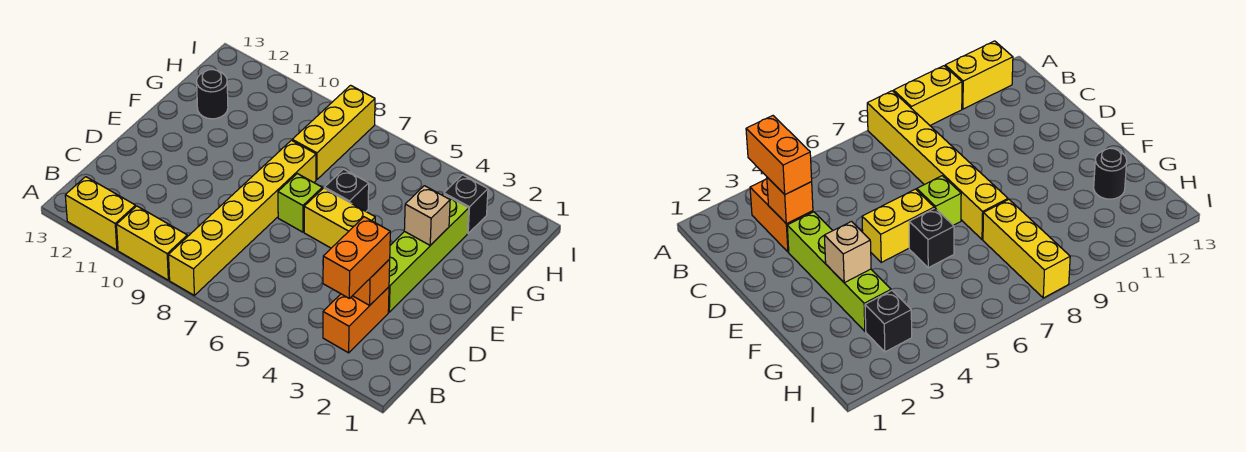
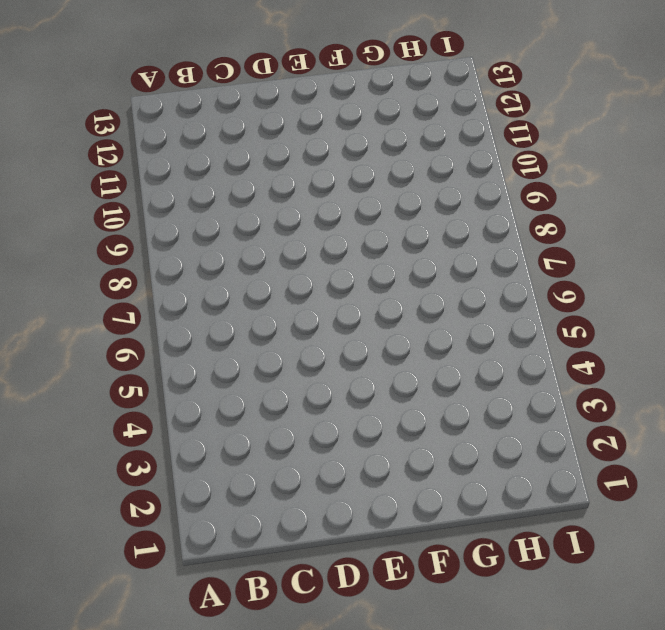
none -> yellow 1x6 brick [169,140,316,295]
none -> yellow 1x2 brick [117,206,187,280]
none -> yellow 1x2 brick [65,177,136,250]

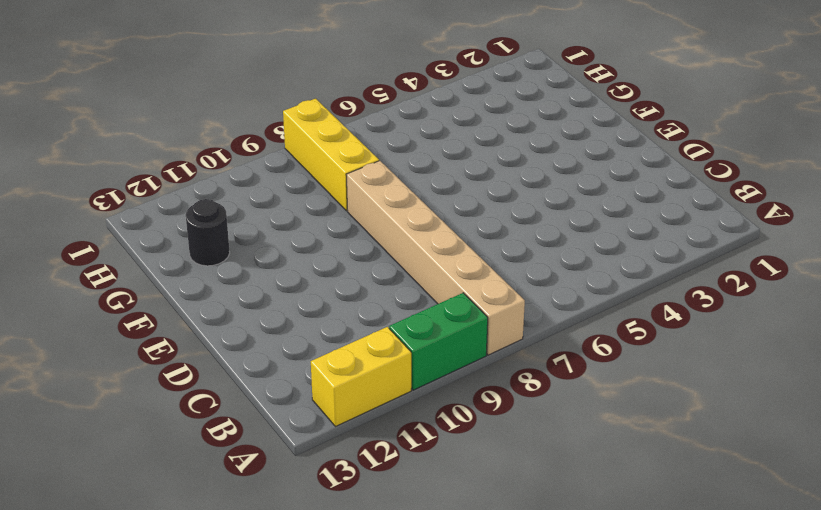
tan 1x6 brick [346,161,525,355] -> yellow 1x6 brick [169,140,316,295]
green 1x2 brick [389,293,488,390] -> yellow 1x2 brick [117,206,187,280]
none -> orange 1x2 brick [323,287,389,353]
none -> lime 1x4 brick [388,194,469,312]
none -> yellow 1x2 brick [304,188,375,248]

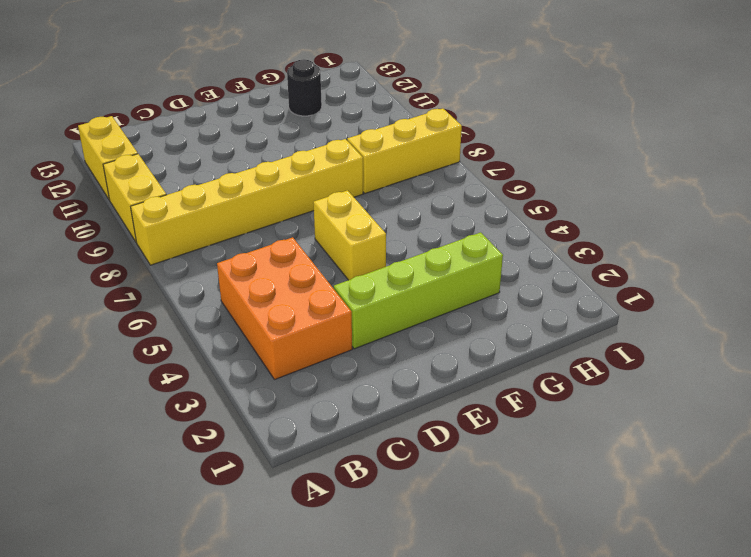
orange 2x3 brick [217,237,352,380] -> orange 1x2 brick [323,287,389,353]
none -> lime 1x1 brick [278,174,322,232]
none -> black 1x1 brick [324,169,369,211]
none -> black 1x1 brick [444,175,488,233]

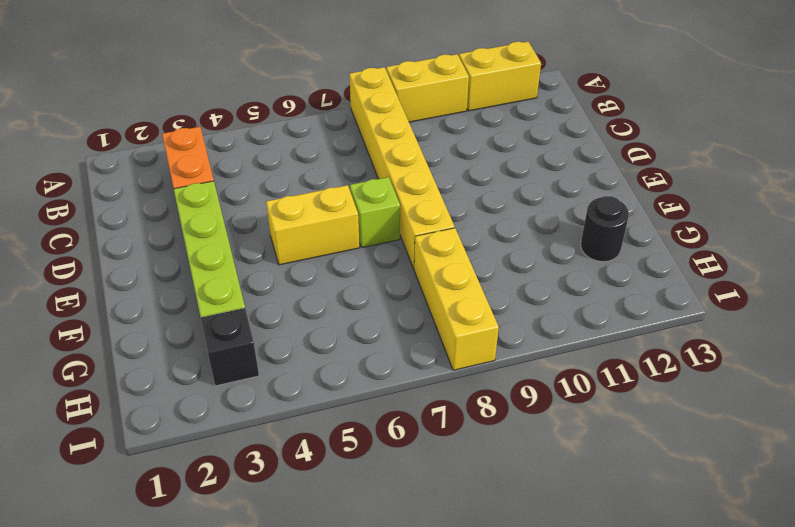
none -> black 1x1 brick [324,169,369,211]
none -> orange 1x1 brick [353,259,390,305]
none -> tan 1x1 brick [404,186,450,245]

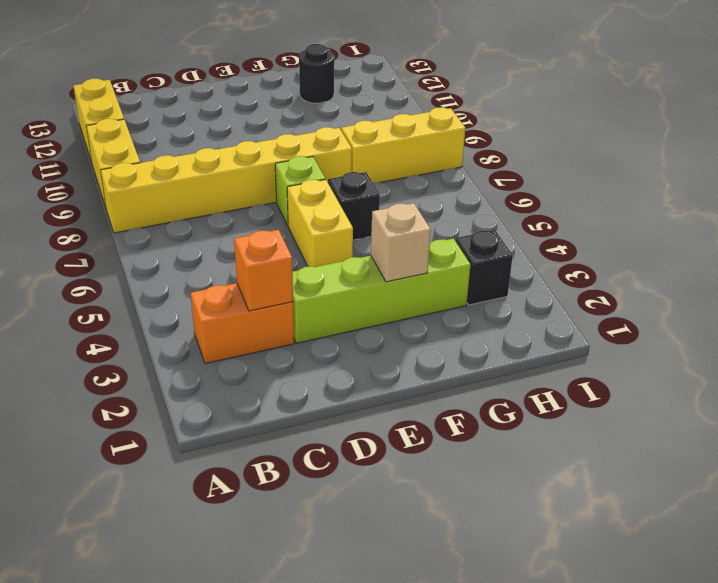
none -> orange 1x2 brick [323,217,390,298]

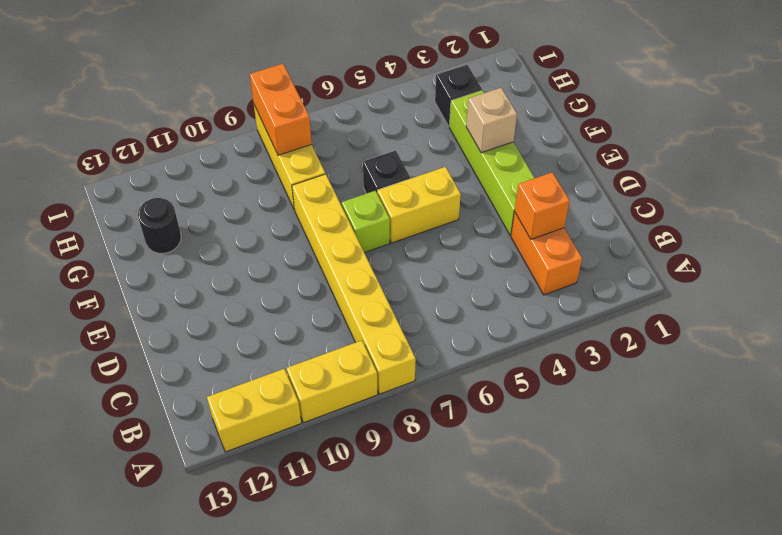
orange 1x2 brick [250,64,312,155] -> orange 1x2 brick moved to [323,217,390,298]

